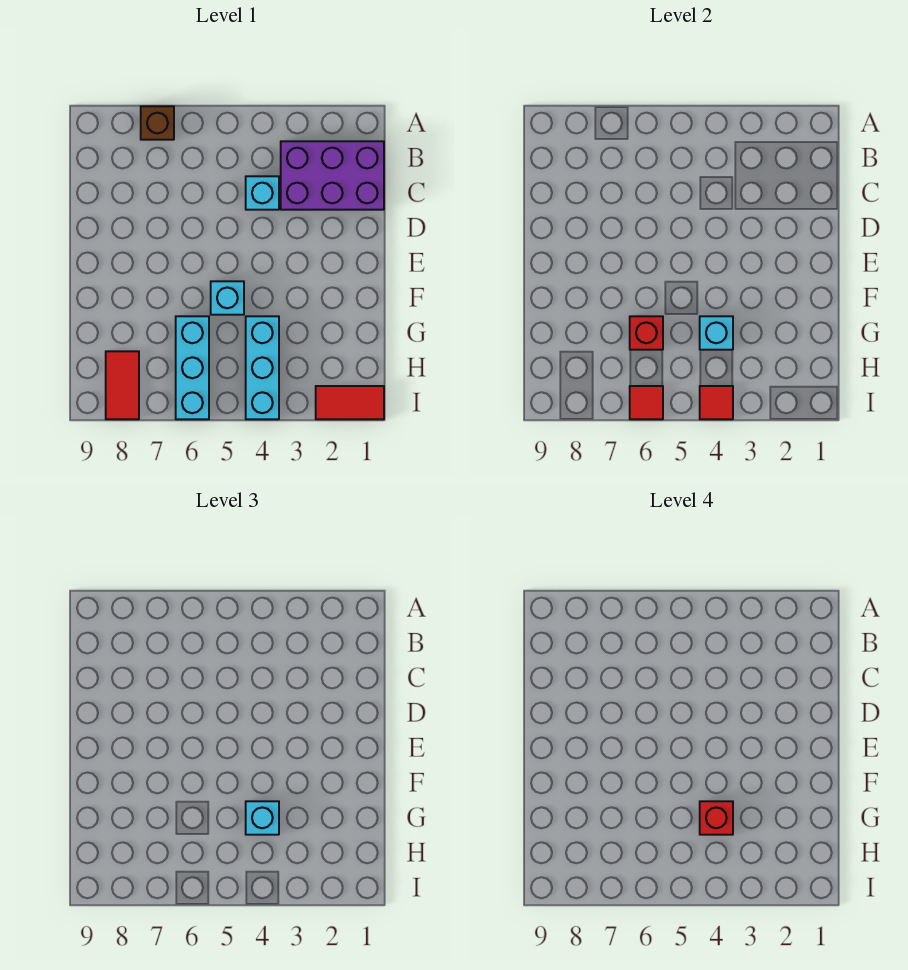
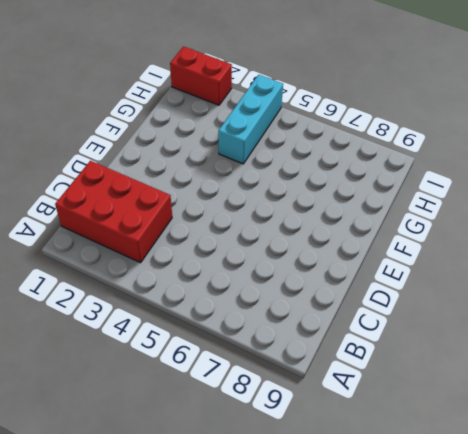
red 2x3 brick [55,161,172,263] -> purple 2x3 brick [281,141,384,210]
red 1x2 brick [170,46,232,105] -> red 1x2 tile [316,386,384,419]
none -> brown 1x1 brick [141,106,174,140]
none -> cyan 1x1 brick [246,176,279,210]
none -> cyan 1x1 brick [211,281,244,315]

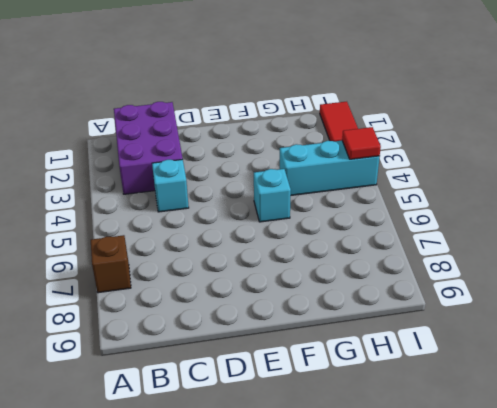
none -> cyan 1x3 brick [176,316,209,419]
none -> red 1x2 tile [106,351,139,419]
none -> cyan 1x1 brick [700,316,733,350]

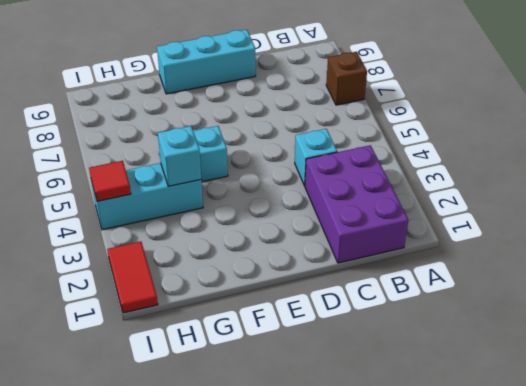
cyan 1x3 brick [157,30,256,94] -> cyan 1x3 brick moved to [176,316,209,419]
none -> red 1x2 tile [106,351,139,419]
none -> red 1x1 brick [630,316,663,350]
none -> red 1x1 tile [630,386,663,419]

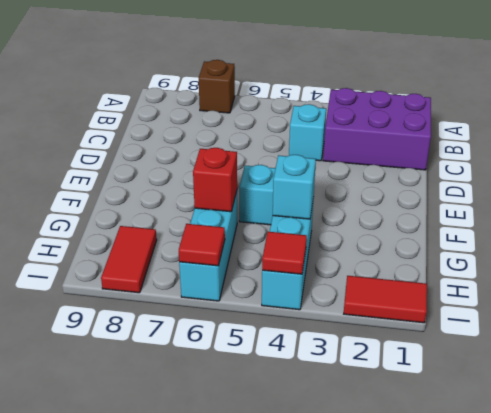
none -> cyan 1x1 brick [246,801,279,835]
none -> red 1x1 brick [700,801,733,835]

